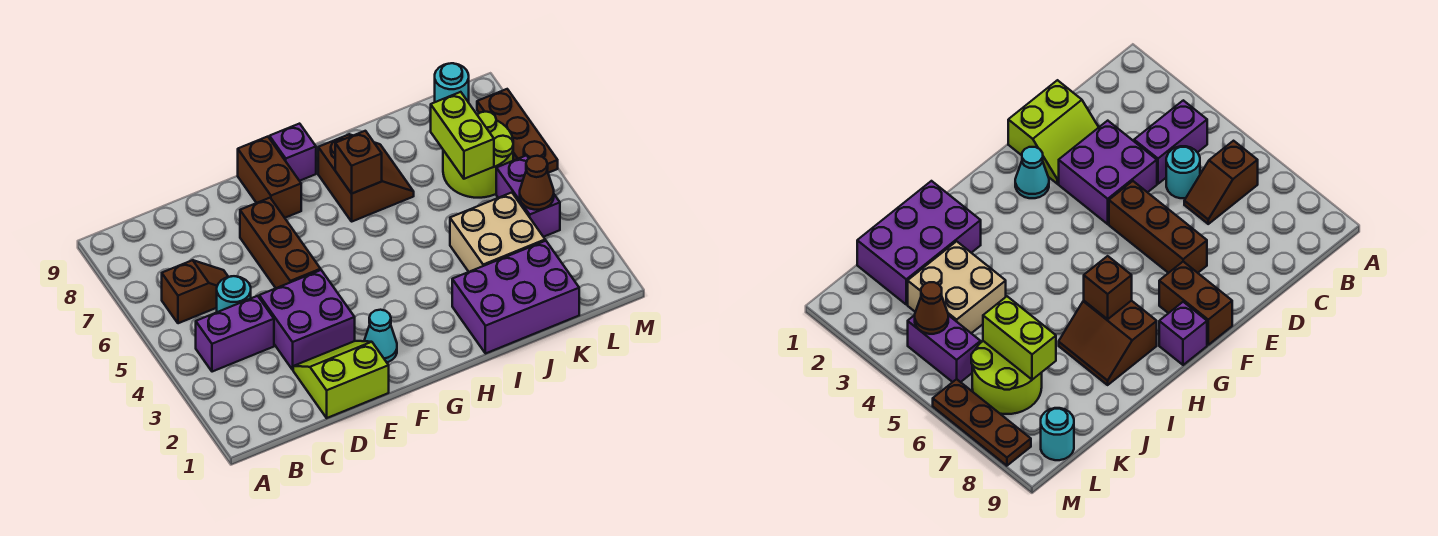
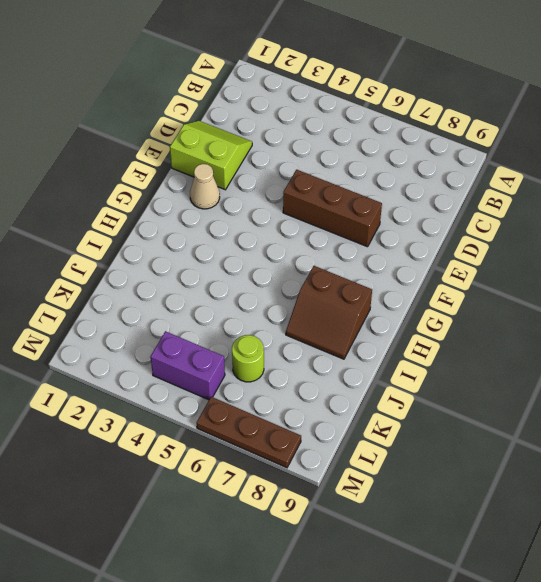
lime 2x2 slope [170,121,252,190] -> lime 2x2 slope turned to [293,341,389,418]
tan 1x1 cone [190,164,220,209] -> cyan 1x1 cone [364,310,397,362]
lime 1x1 round brick [232,335,264,382] -> lime 2x2 round brick [443,112,513,198]
none -> purple 1x2 brick [196,296,274,372]
none -> brown 1x2 slope [162,260,228,323]
none -> cyan 1x1 round brick [217,276,251,312]

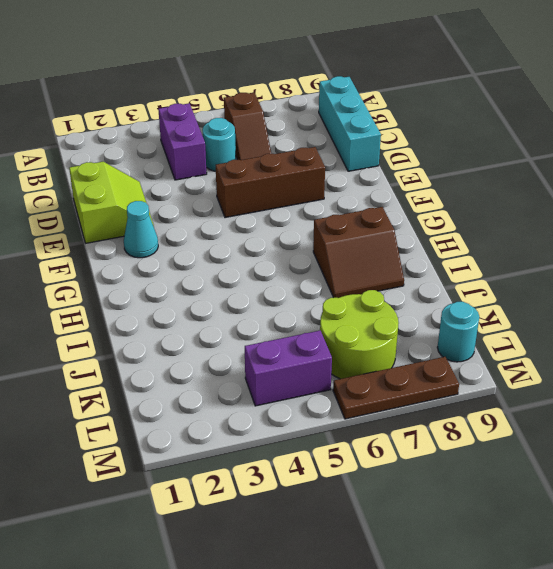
cyan 1x3 brick [319,76,381,171] -> none
none -> purple 2x2 brick [259,270,355,370]
none -> brown 1x2 brick [238,137,301,218]
none -> purple 1x1 brick [269,124,316,181]

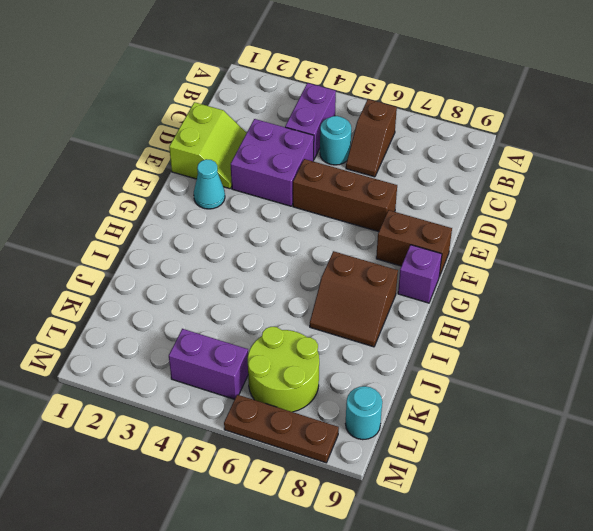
none -> purple 2x3 brick [452,241,579,354]
none -> tan 2x2 brick [450,193,545,272]
none -> brown 1x1 brick [335,131,382,194]

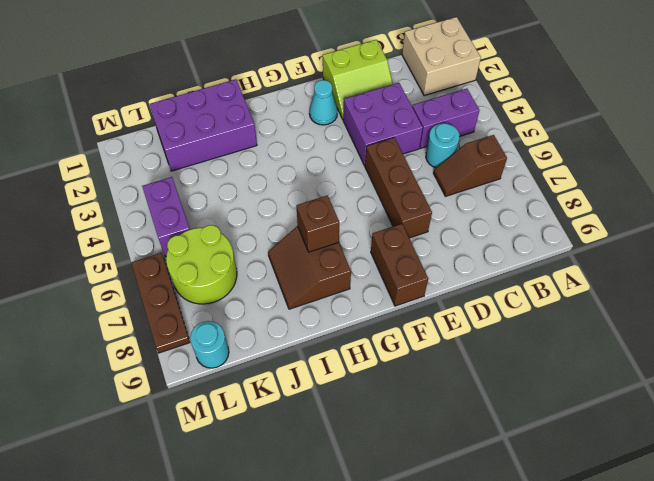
tan 2x2 brick [402,17,481,96] -> tan 2x2 brick moved to [450,193,545,272]
none -> purple 1x1 brick [269,124,316,181]
none -> lime 1x2 brick [431,92,494,179]
none -> brown 1x1 cone [520,156,554,210]

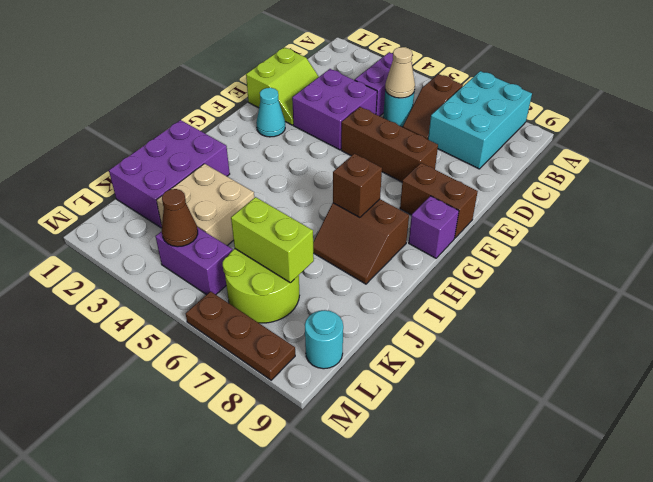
cyan 2x3 brick [428,71,532,169] -> none
tan 1x1 cone [385,47,415,98] -> none

